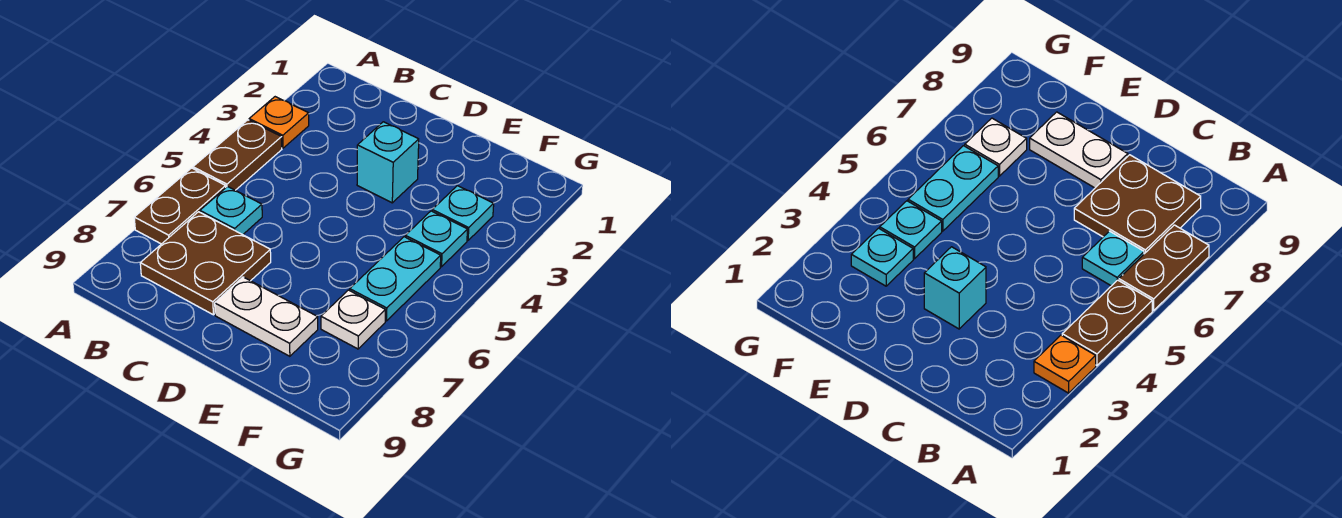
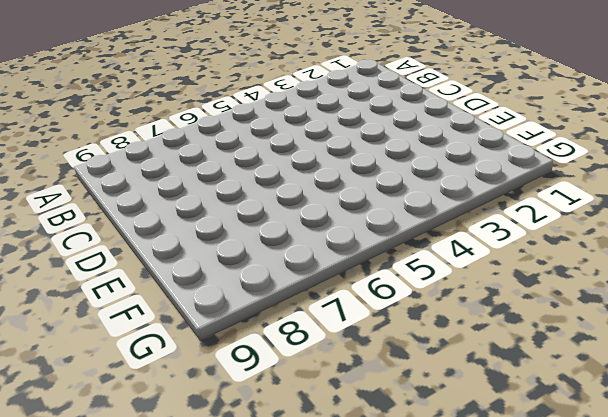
none -> orange 1x1 plate [249,97,309,148]
none -> brown 1x2 plate [193,120,282,190]

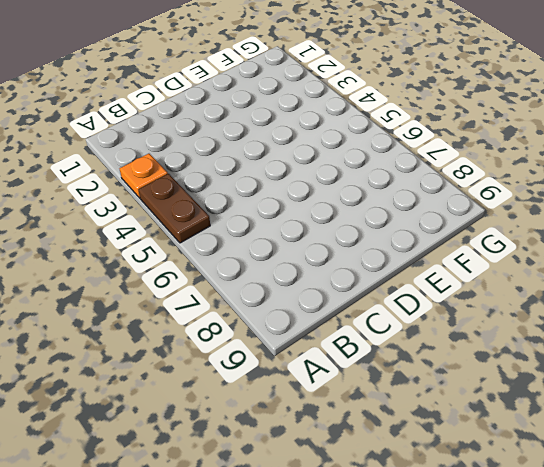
none -> brown 1x2 plate [134,168,226,244]
none -> cyan 1x1 plate [200,187,262,235]

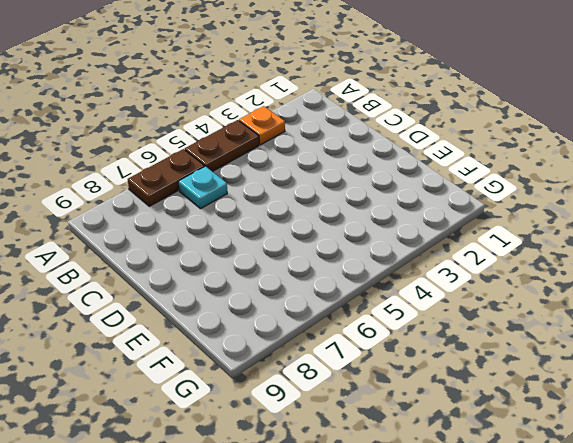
none -> brown 2x2 plate [140,212,271,315]
none -> cyan 1x1 brick [357,122,419,203]

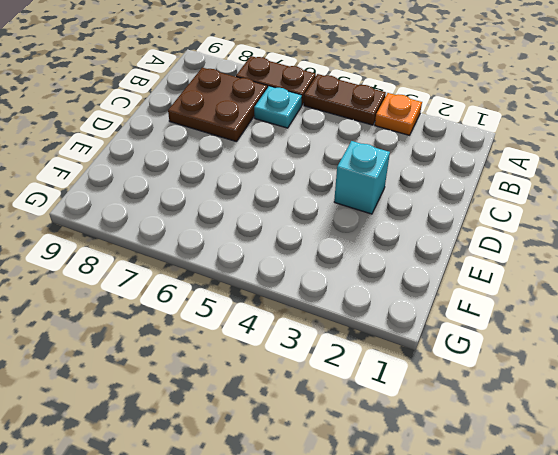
none -> white 1x2 plate [215,277,318,356]
none -> cyan 1x1 plate [432,186,494,240]

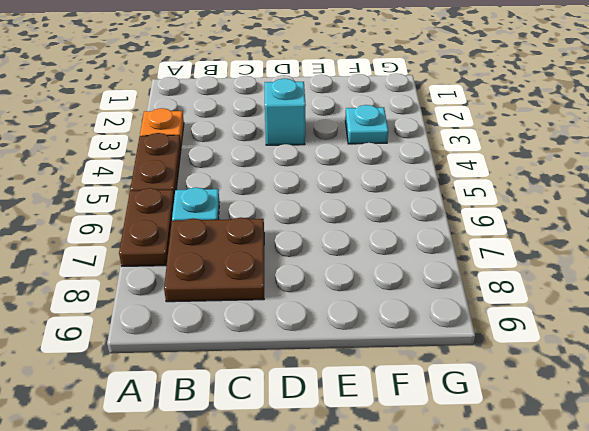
none -> white 1x2 plate [215,277,318,356]
none -> cyan 1x1 plate [405,211,468,267]

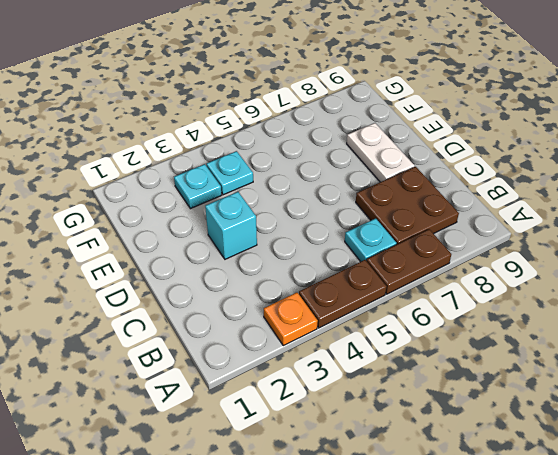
none -> cyan 1x2 plate [350,237,441,321]
none -> white 1x1 plate [321,290,385,349]

